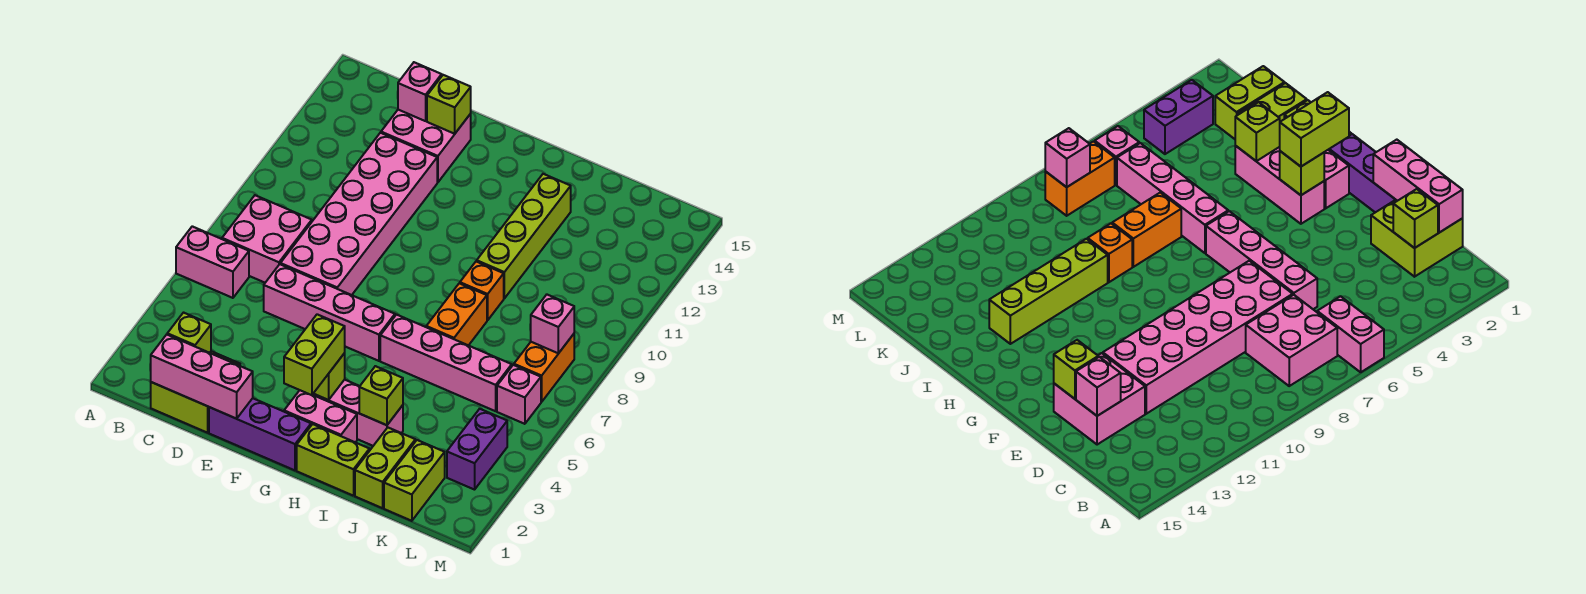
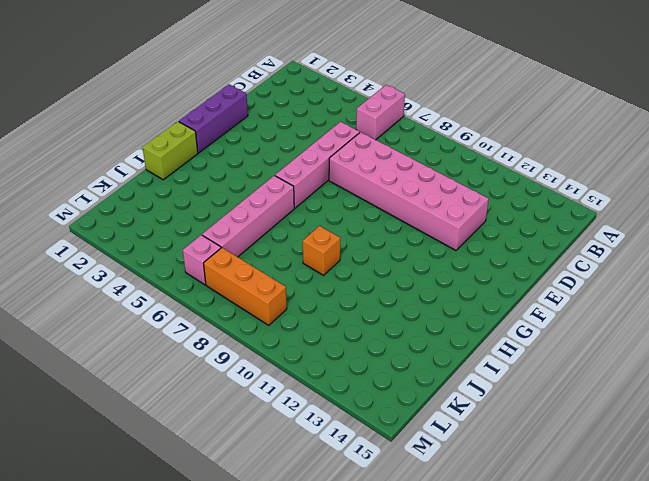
orange 1x3 brick [204,248,287,325] -> orange 1x2 brick [514,334,574,402]
none -> pink 2x2 brick [222,195,312,283]
none -> lime 2x2 brick [151,351,240,433]
none -> pink 2x2 brick [381,110,471,182]

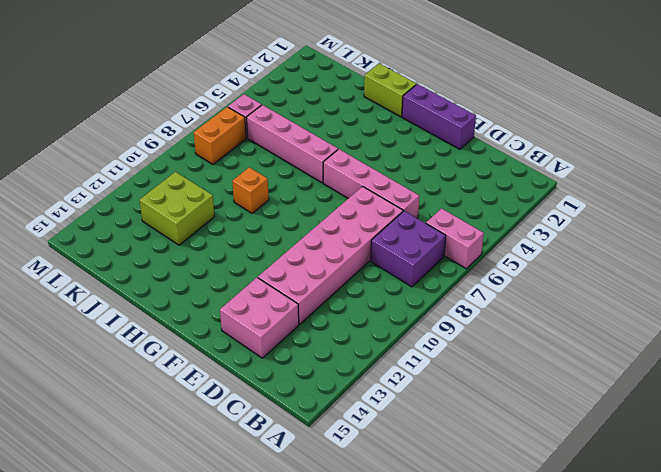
purple 2x2 brick [371,211,446,287] -> pink 2x2 brick [222,195,312,283]
lime 2x2 brick [139,172,214,245] -> lime 2x2 brick moved to [151,351,240,433]
none -> pink 1x2 brick [284,390,357,442]
none -> pink 1x3 brick [313,380,403,446]
none -> orange 1x2 brick [426,283,487,346]

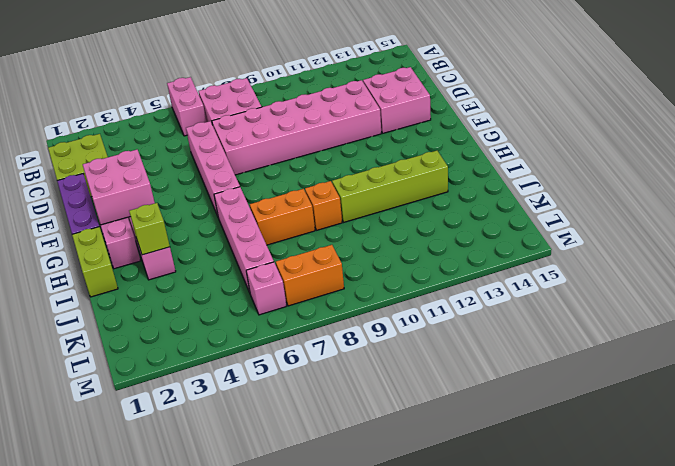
pink 2x2 brick [83,150,155,225] -> lime 1x1 brick [313,353,345,400]
none -> lime 1x2 brick [355,428,415,508]
none -> lime 1x2 brick [384,440,445,521]
none -> purple 1x2 brick [447,409,507,490]

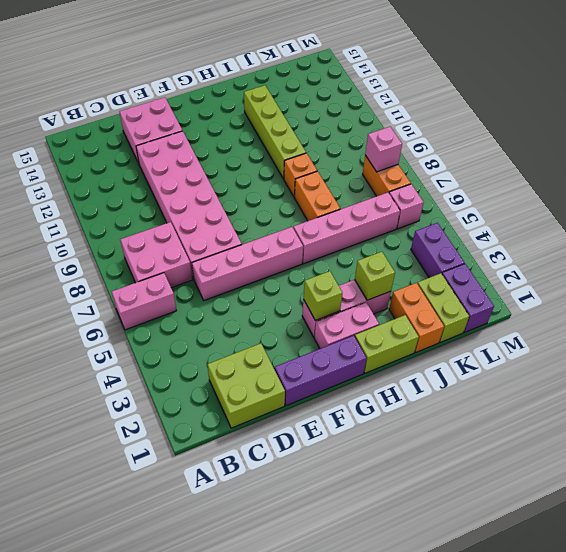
orange 1x2 brick [389,283,444,353] -> lime 1x2 brick [355,428,415,508]
purple 1x2 brick [442,264,494,332] -> none
none -> pink 1x3 brick [151,335,253,419]
none -> lime 1x1 brick [167,313,211,353]
none -> pink 1x1 brick [398,62,442,121]

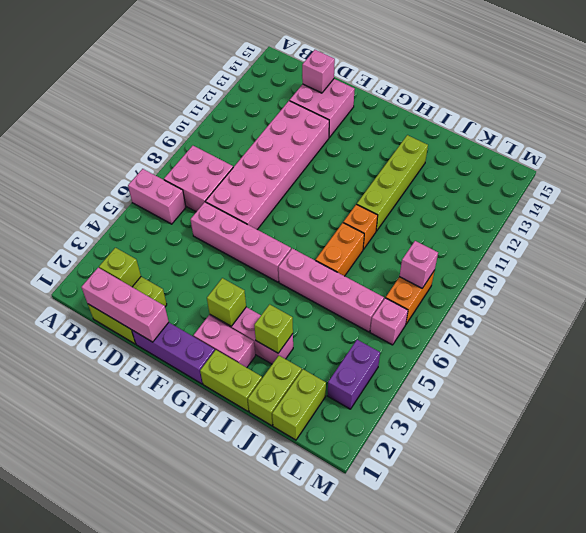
none -> lime 1x1 brick [427,75,471,134]
none -> lime 1x2 brick [284,314,345,395]

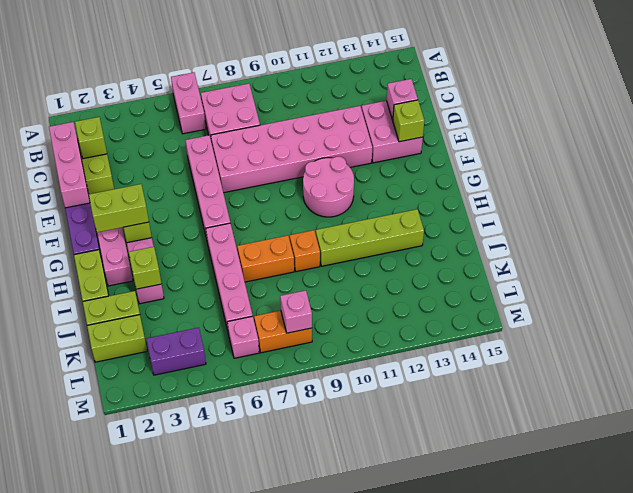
pink 2x2 round brick [303,157,354,217] -> none

